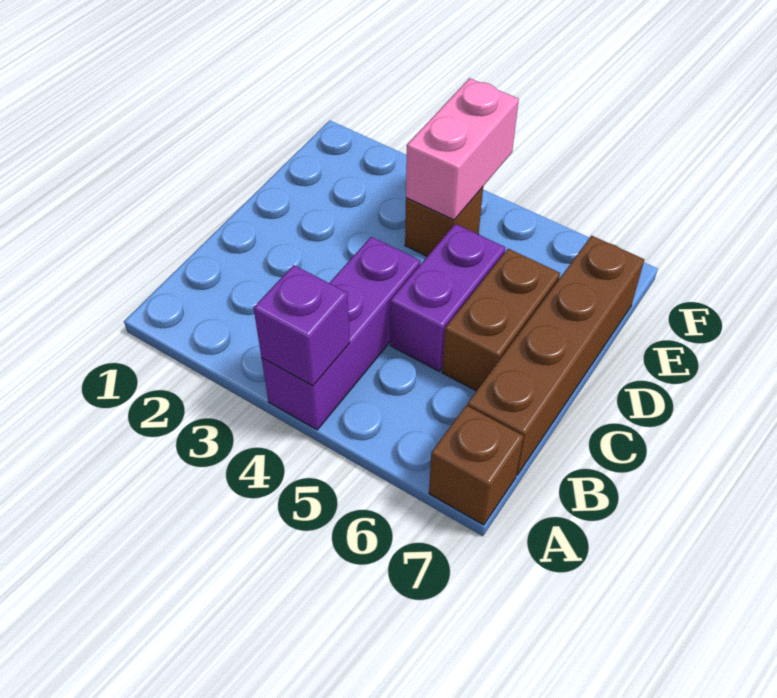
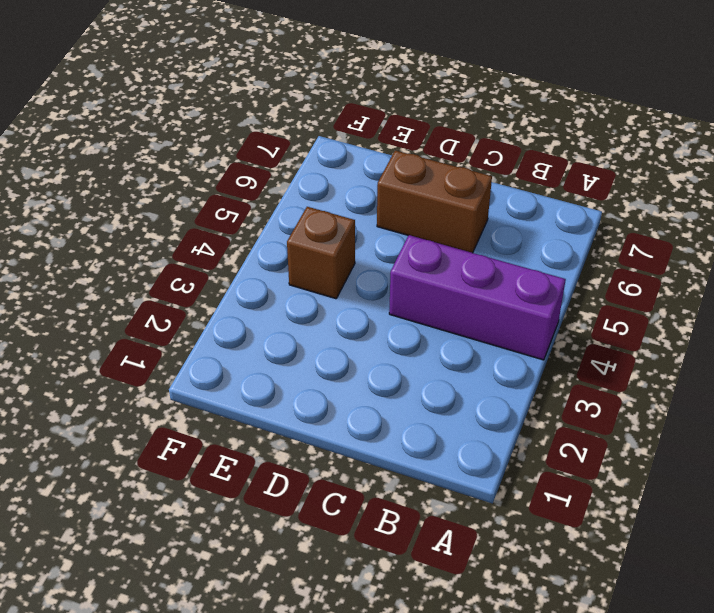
none -> brown 1x1 brick [429,405,523,525]
none -> brown 1x4 brick [467,236,644,475]

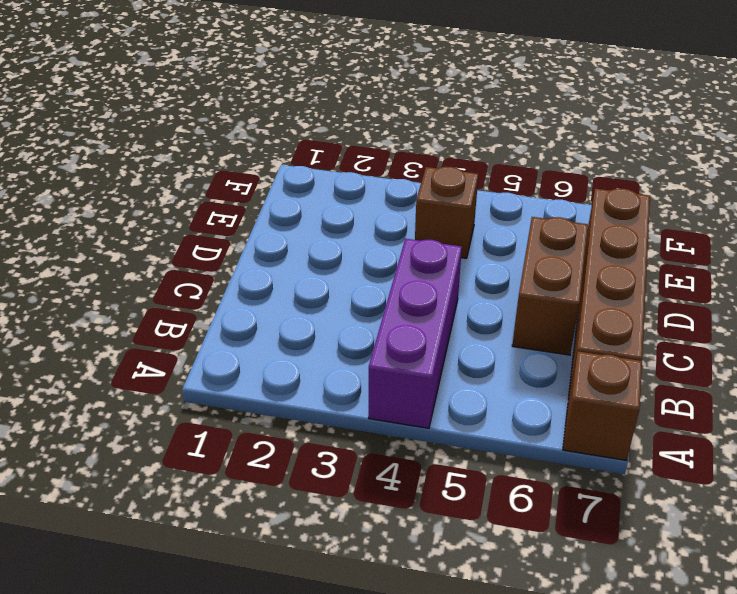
none -> purple 1x2 brick [390,224,505,371]
none -> purple 1x1 brick [254,265,350,386]

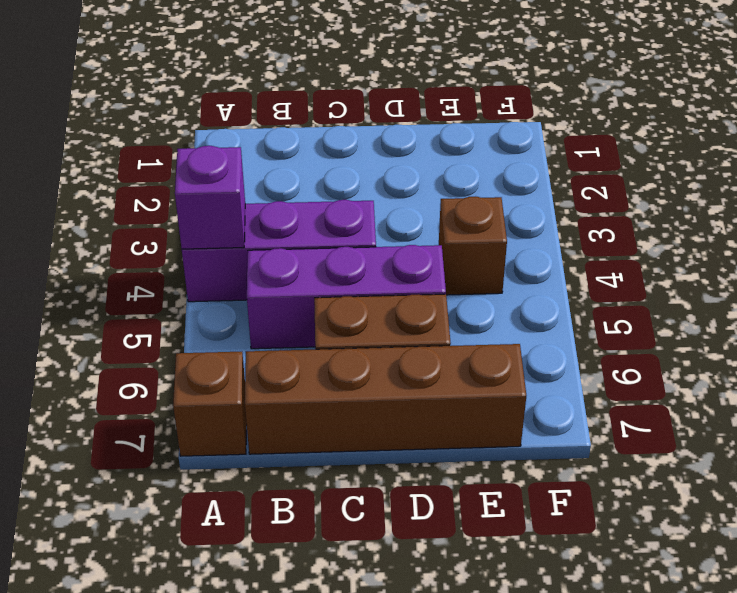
purple 1x3 brick [247,245,446,349] -> purple 1x2 brick [390,224,505,371]
none -> pink 1x2 brick [406,78,519,220]

